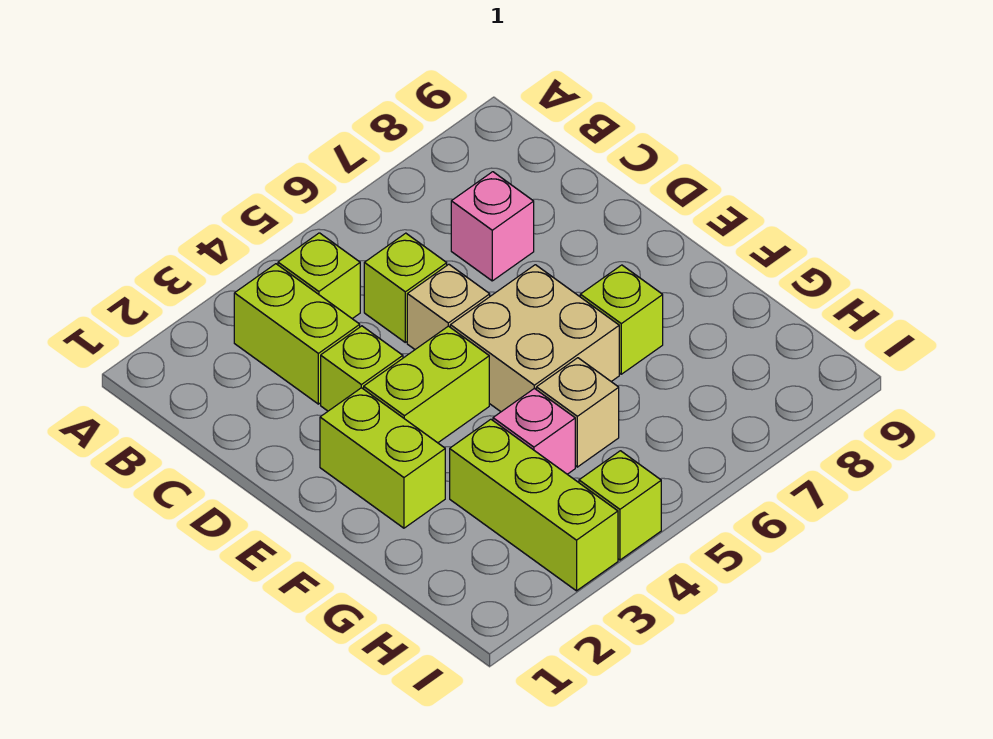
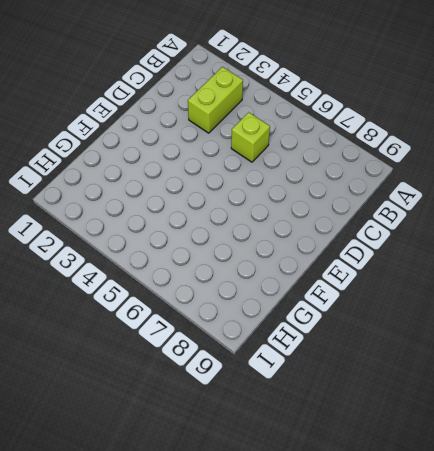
none -> lime 1x1 brick [278,233,360,319]
none -> pink 1x1 brick [451,172,534,281]
none -> lime 1x1 brick [321,326,403,411]

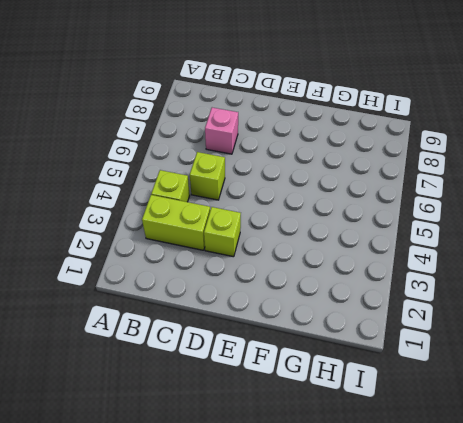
none -> tan 1x1 brick [407,264,490,349]
none -> lime 1x2 brick [320,388,445,528]
none -> lime 1x2 brick [364,326,489,443]

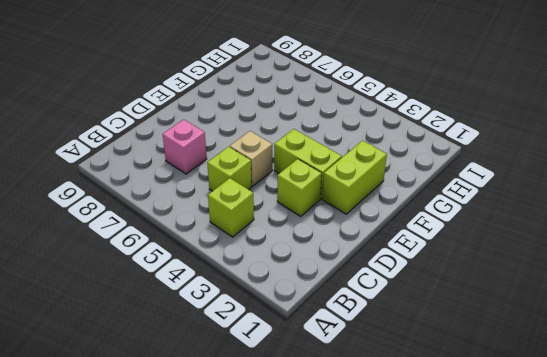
none -> lime 1x2 brick [234,264,360,404]
none -> tan 2x2 brick [450,265,619,412]
none -> lime 1x1 brick [580,265,663,374]

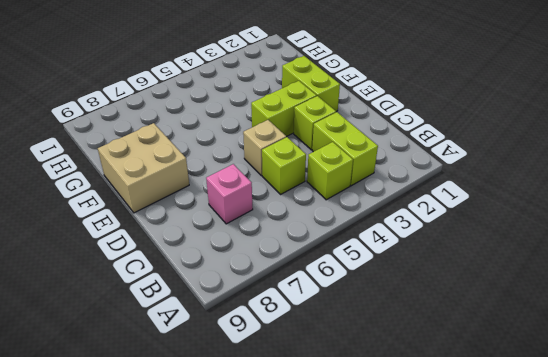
tan 2x2 brick [98,123,189,213] -> tan 2x2 brick moved to [450,265,619,412]
none -> lime 1x1 brick [580,265,663,374]
none -> lime 1x3 brick [450,419,618,591]
none -> pink 1x1 brick [493,388,575,474]

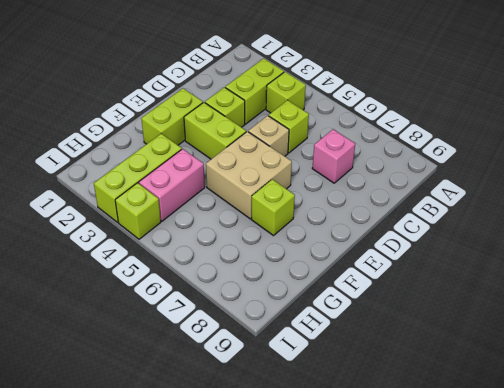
pink 1x2 brick [139,149,205,221] -> pink 1x1 brick [493,388,575,474]
none -> tan 1x1 brick [536,358,619,467]

